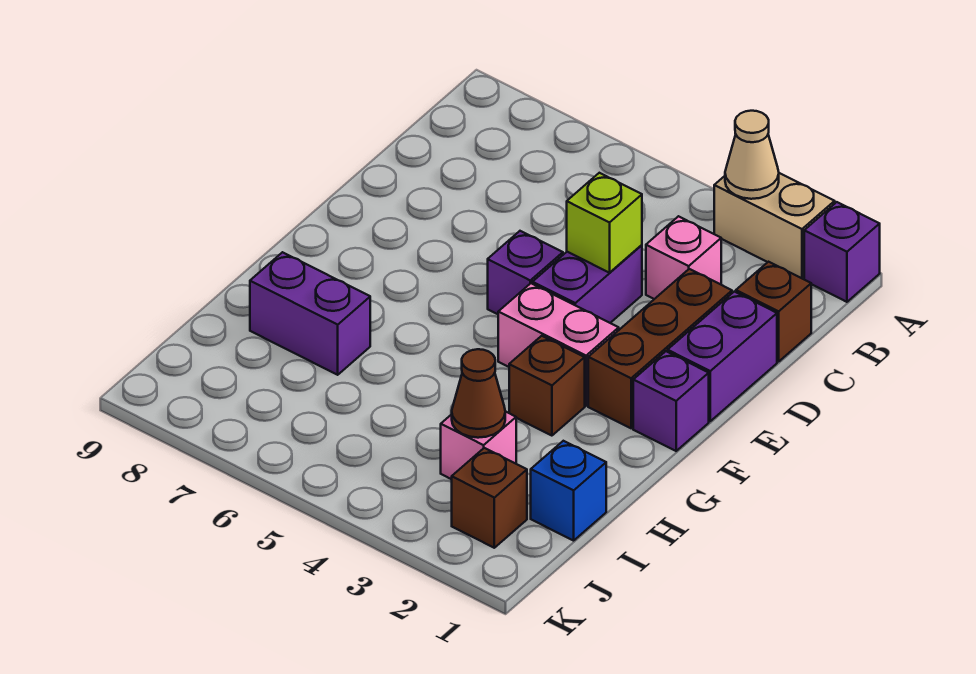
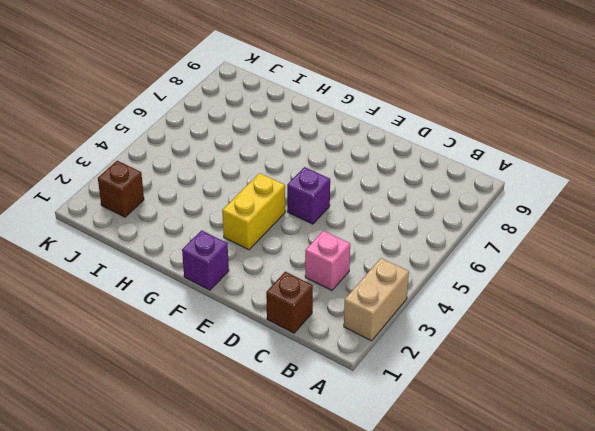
yellow 1x2 brick [222,173,285,250] -> pink 1x2 brick [498,283,619,406]
none -> purple 1x1 brick [804,202,880,302]
none -> purple 1x2 brick [668,292,777,421]
none -> brown 1x3 brick [588,269,732,428]

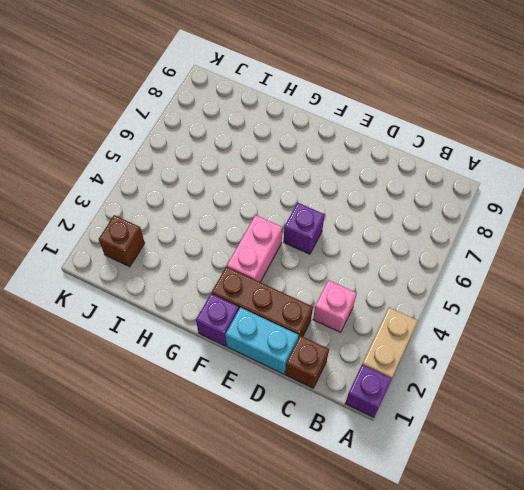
cyan 1x2 brick [226,307,299,374] -> purple 1x2 brick [668,292,777,421]
none -> purple 1x2 brick [533,245,642,323]
none -> brown 1x1 brick [509,336,585,436]
none -> purple 1x2 brick [250,252,370,375]

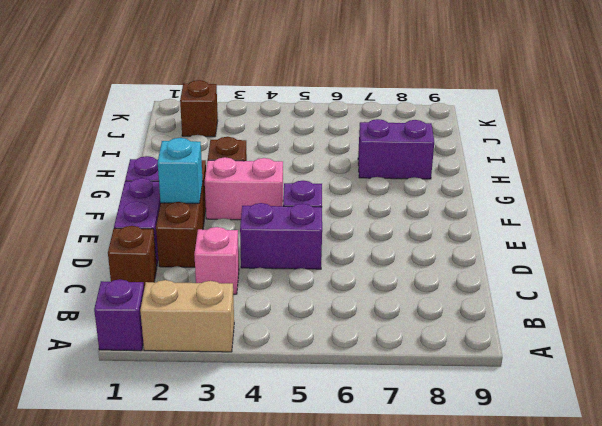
purple 1x2 brick [240,203,322,269] -> purple 1x2 brick turned to [533,245,642,323]
cyan 1x1 brick [158,138,203,203] -> none
none -> blue 1x1 brick [531,441,606,541]
none -> pink 1x1 brick [441,411,516,479]
none -> tan 1x1 cone [725,111,779,199]

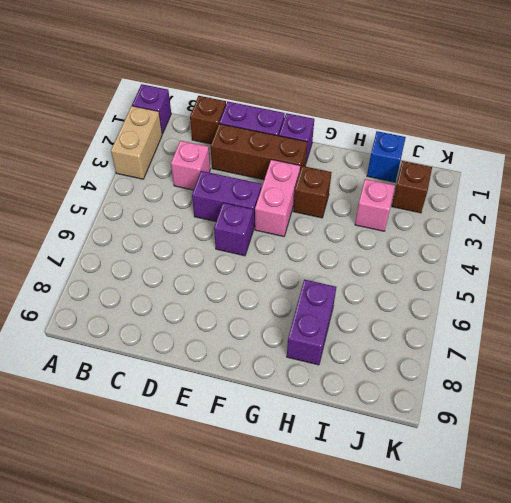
none -> tan 1x1 cone [725,111,779,199]
none -> lime 1x1 brick [567,173,642,273]
none -> brown 1x1 cone [452,349,505,438]

